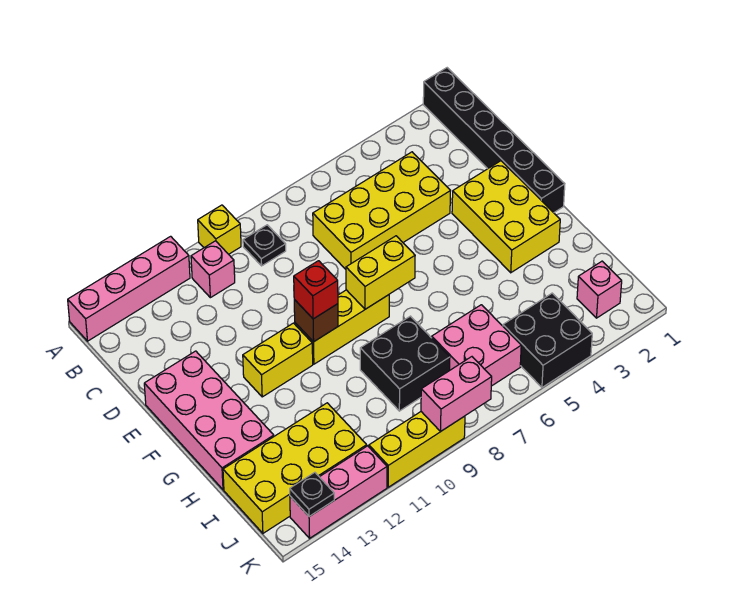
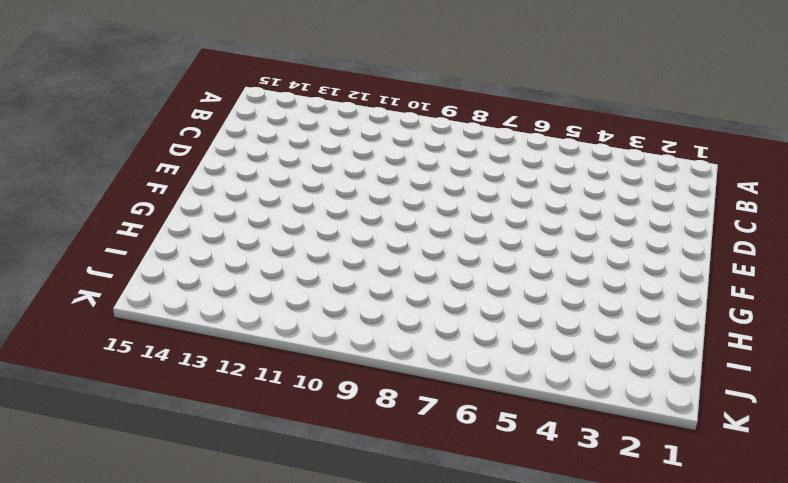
none -> black 1x6 brick [423,68,565,213]
none -> yellow 1x1 brick [198,205,241,254]
none -> pink 1x4 brick [68,236,190,341]

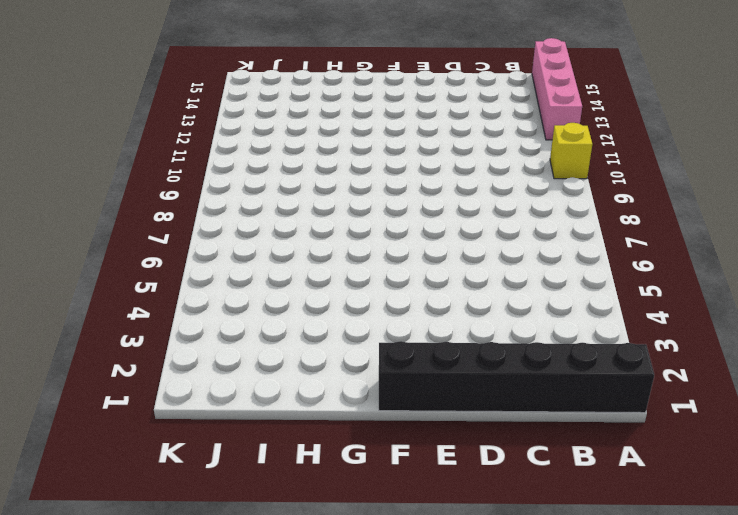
none -> black 1x1 plate [243,225,286,266]
none -> pink 1x1 brick [191,241,235,298]
none -> yellow 2x4 brick [313,152,450,269]

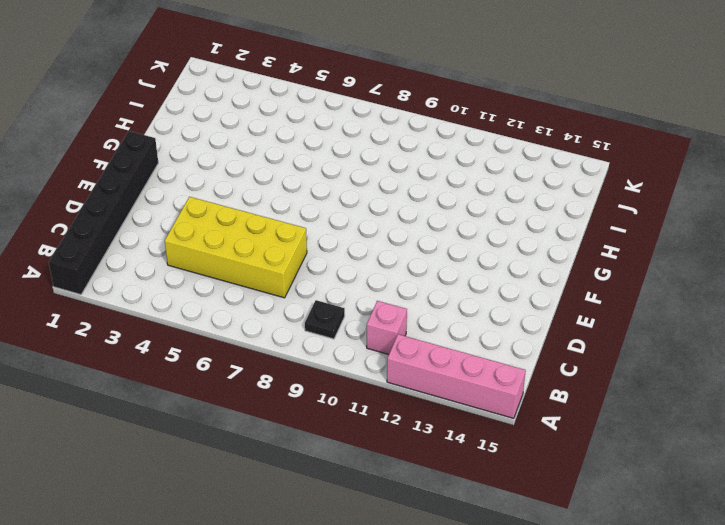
none -> yellow 1x1 brick [198,205,241,254]
none -> yellow 2x3 brick [452,161,560,273]
none -> pink 2x4 brick [144,351,274,490]

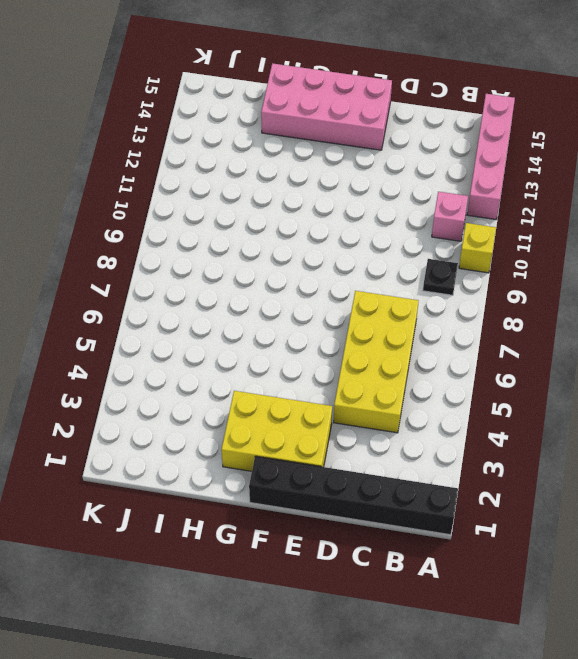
none -> yellow 1x3 brick [295,290,389,364]
none -> yellow 1x2 brick [243,323,313,397]
none -> black 2x2 brick [360,316,450,411]

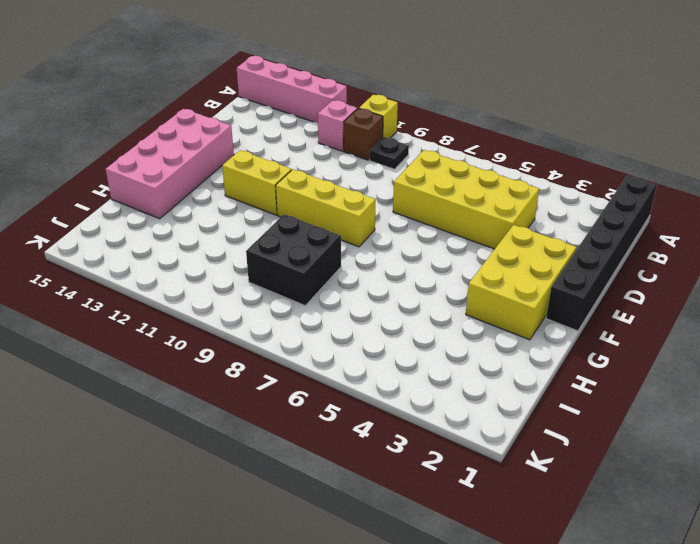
brown 1x1 brick [344,108,383,160] -> brown 1x1 brick moved to [294,300,338,342]
none -> pink 2x2 brick [432,305,521,386]
none -> yellow 2x4 brick [223,403,367,533]
none -> pink 1x1 brick [577,261,622,318]

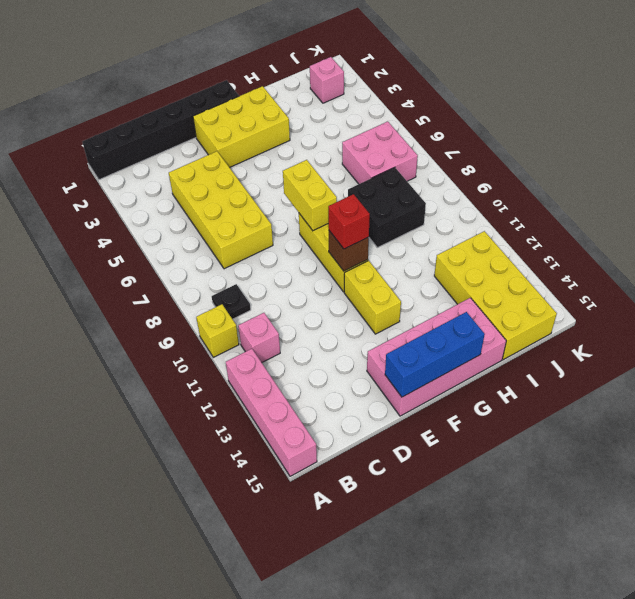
blue 1x3 brick [385,312,485,397] -> none
none -> black 2x2 brick [503,293,592,387]
none -> yellow 1x3 brick [369,412,465,487]
none -> pink 1x3 brick [290,446,387,538]

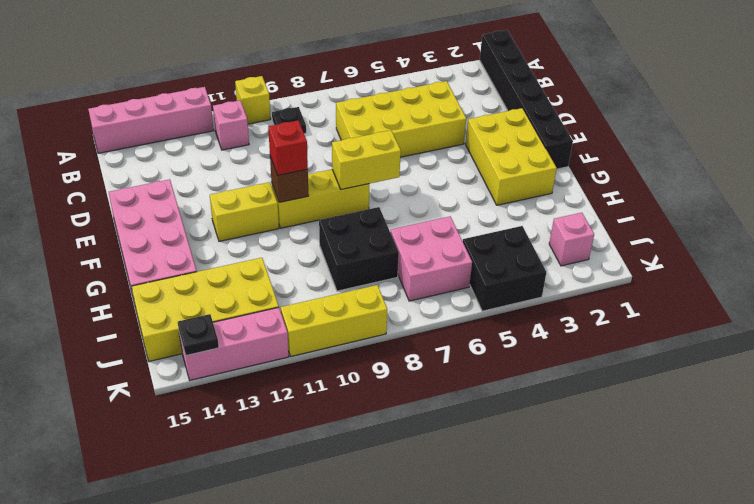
none -> pink 1x2 brick [421,357,492,431]

